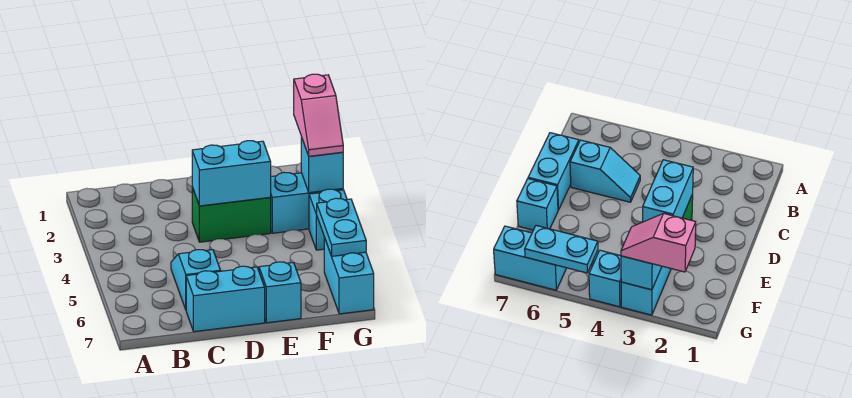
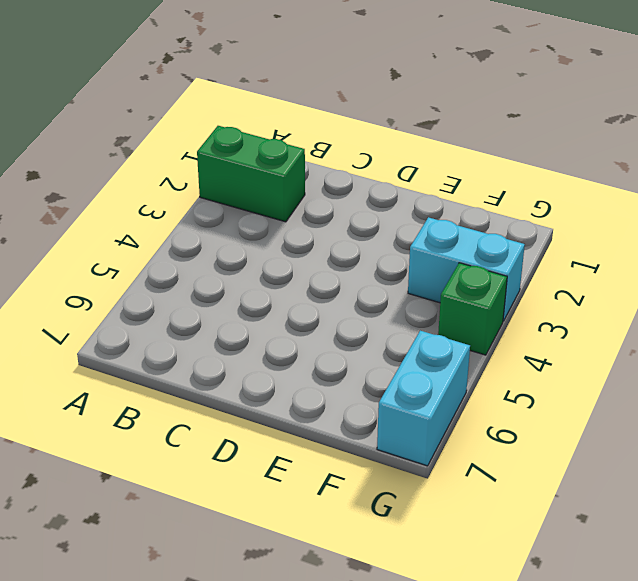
green 1x2 brick [197,126,305,222] -> green 1x2 brick moved to [192,187,271,242]
green 1x1 brick [438,263,507,355] -> cyan 1x1 brick [309,189,347,250]
none -> cyan 1x2 slope [171,250,221,309]
none -> cyan 1x2 brick [186,266,265,332]

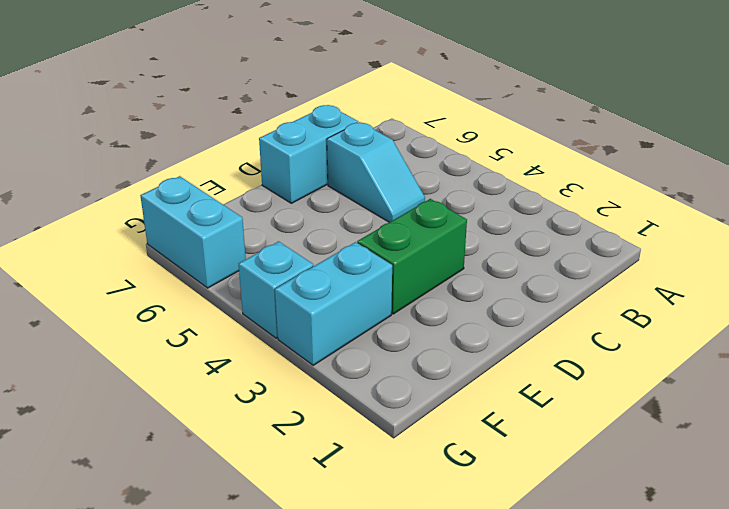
none -> cyan 1x1 brick [259,262,301,323]
none -> cyan 1x2 brick [192,141,271,206]

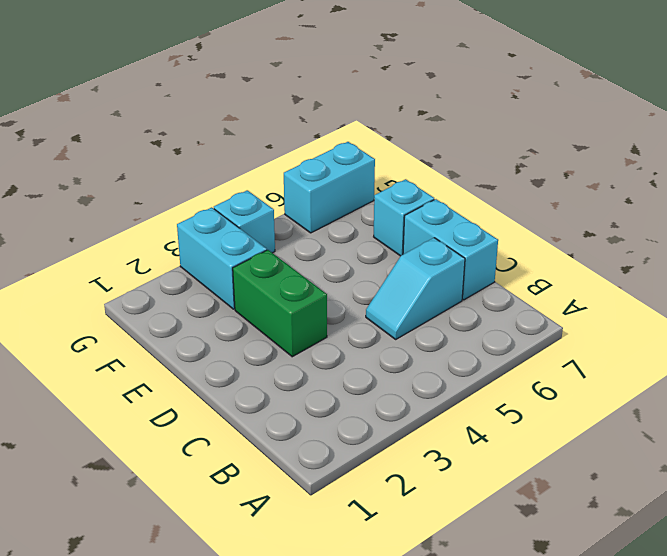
none -> cyan 1x2 brick [192,141,271,206]
none -> cyan 1x1 brick [301,137,343,193]

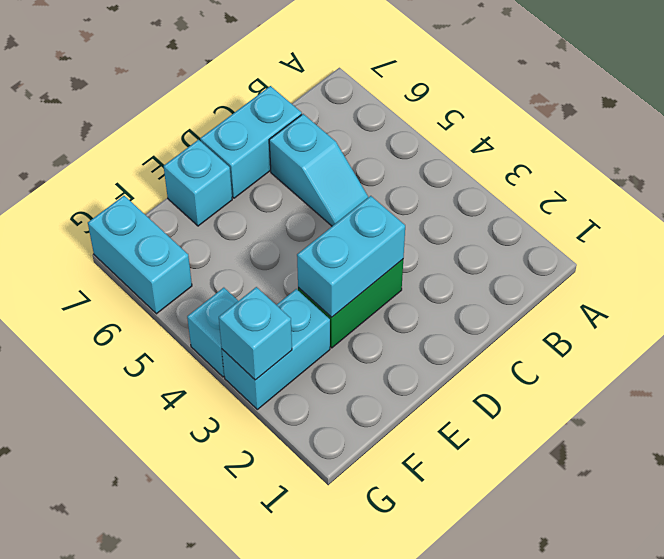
none -> cyan 1x2 plate [316,198,366,256]
none -> pink 1x2 slope [294,74,343,156]

